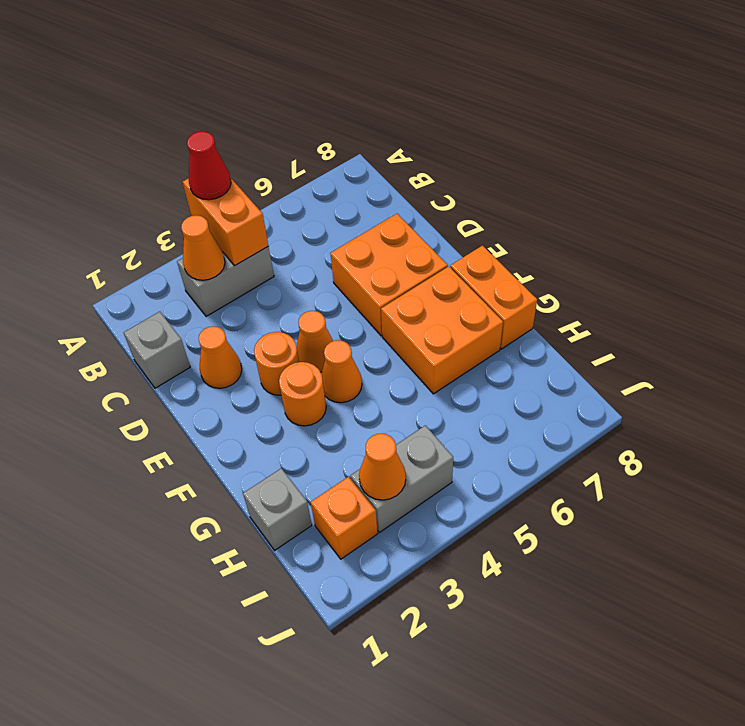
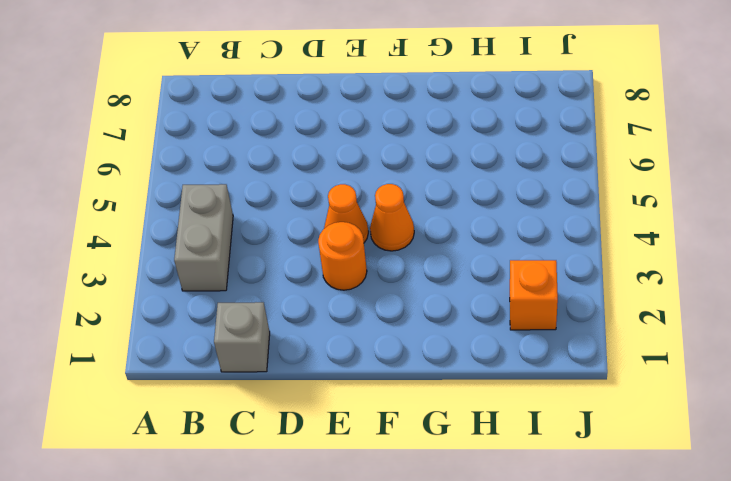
none -> orange 1x1 cone [199,326,242,388]
none -> orange 2x2 brick [330,214,448,336]
none -> orange 1x1 round brick [279,362,326,426]

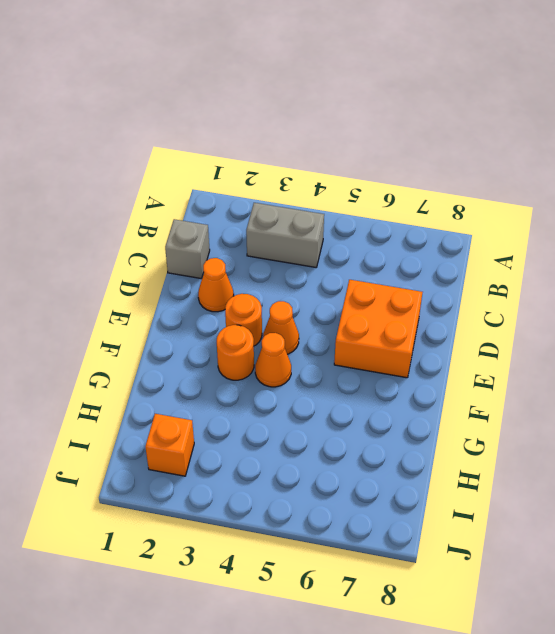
none -> orange 2x2 brick [381,266,503,394]
none -> orange 1x2 brick [450,246,537,349]
none -> grey 1x1 brick [243,468,312,550]

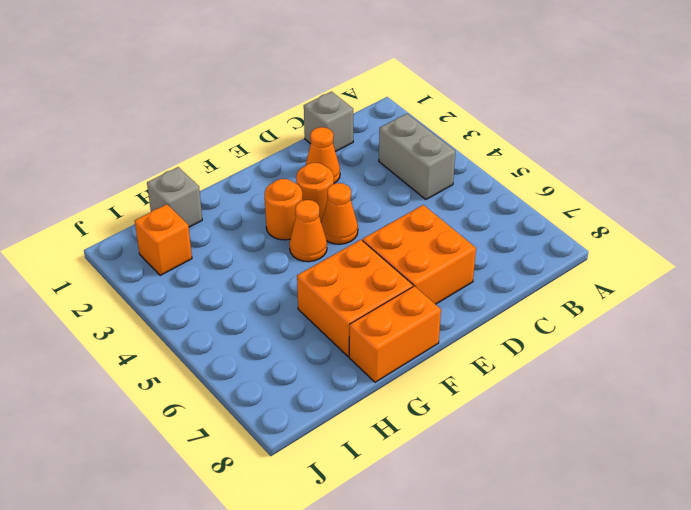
none -> grey 1x2 brick [351,425,453,532]
none -> orange 1x2 brick [183,178,268,266]
none -> orange 1x1 cone [181,215,225,280]

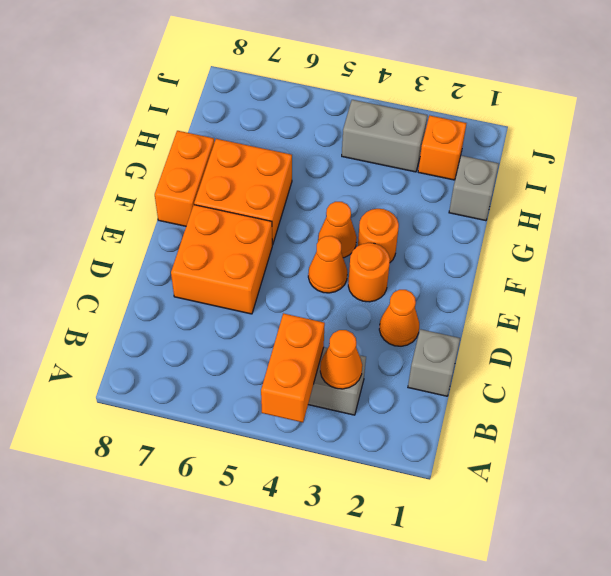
none -> orange 1x1 cone [359,434,406,500]
none -> red 1x1 cone [187,131,231,200]

